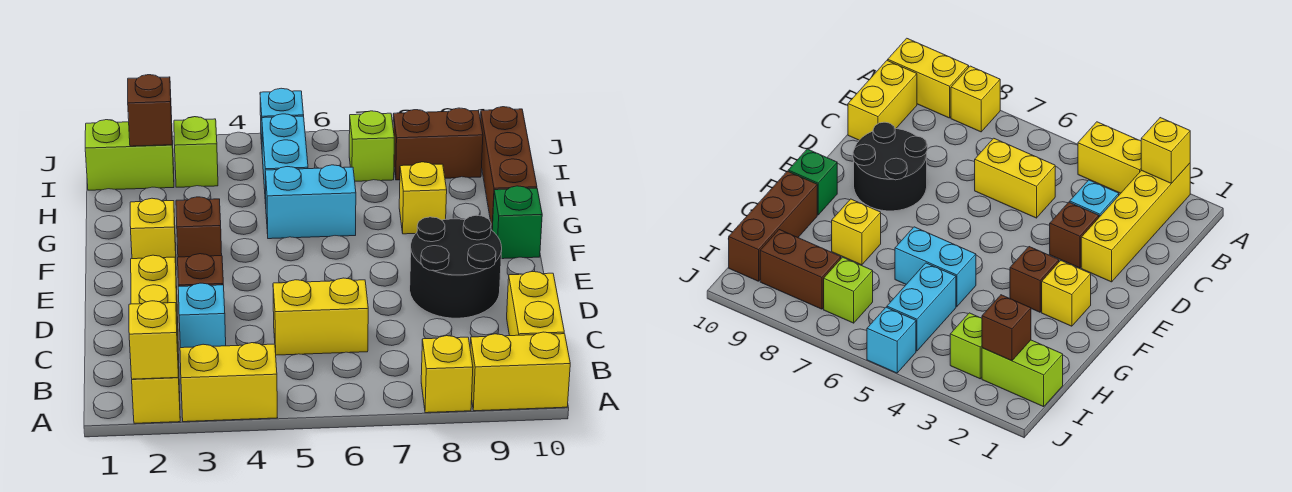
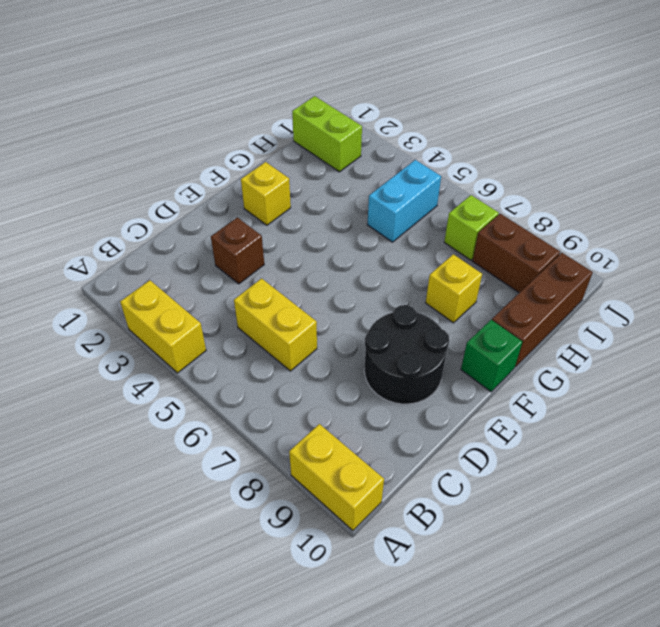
none -> yellow 1x4 brick [131,255,180,423]
none -> yellow 1x1 brick [421,336,473,413]
none -> yellow 1x2 brick [507,272,564,336]

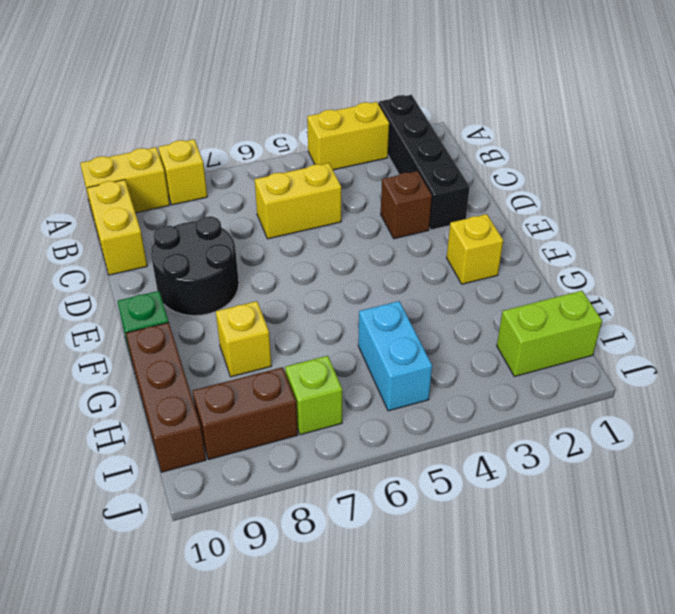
black 1x4 brick [378,95,470,230] -> yellow 1x4 brick [131,255,180,423]
none -> cyan 1x1 brick [178,283,226,348]
none -> brown 1x1 brick [176,197,222,257]
none -> cyan 1x2 brick [265,165,356,239]

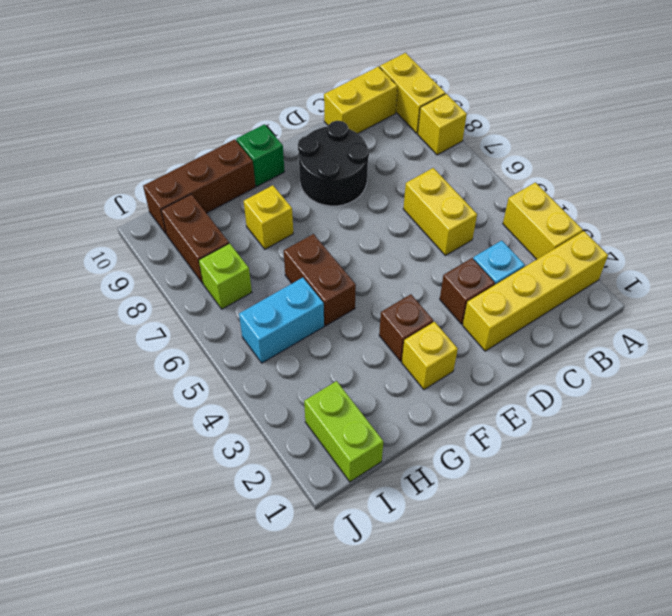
brown 1x2 brick [284,234,356,326] -> cyan 1x2 brick [265,165,356,239]
none -> lime 1x1 brick [174,117,218,187]
none -> cyan 1x1 brick [260,88,304,144]
none -> yellow 1x1 brick [129,301,179,379]

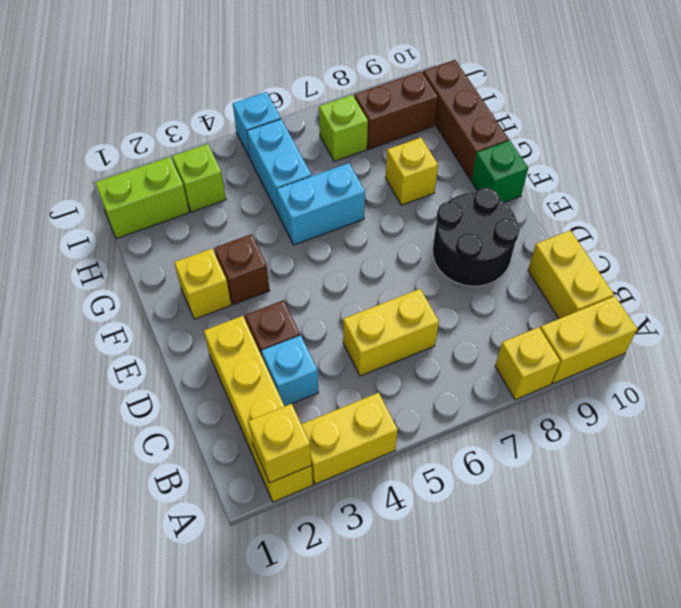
none -> brown 1x1 brick [128,75,172,146]

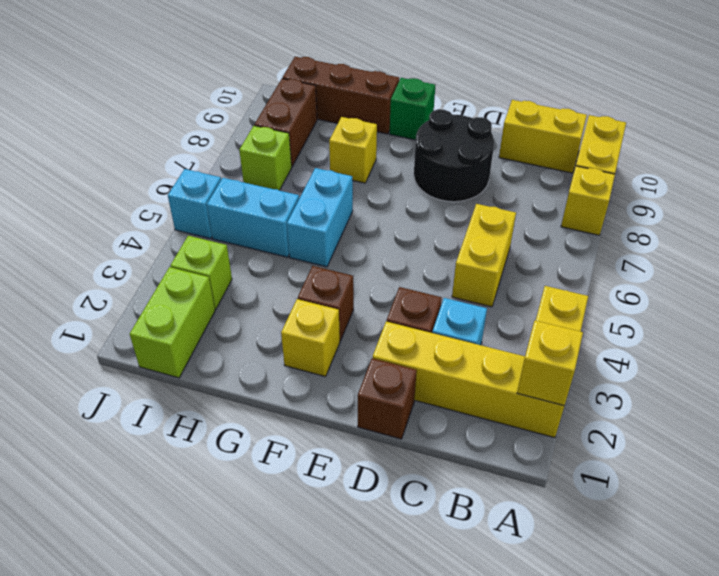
brown 1x1 brick [358,358,417,439] -> brown 1x1 brick moved to [128,75,172,146]

